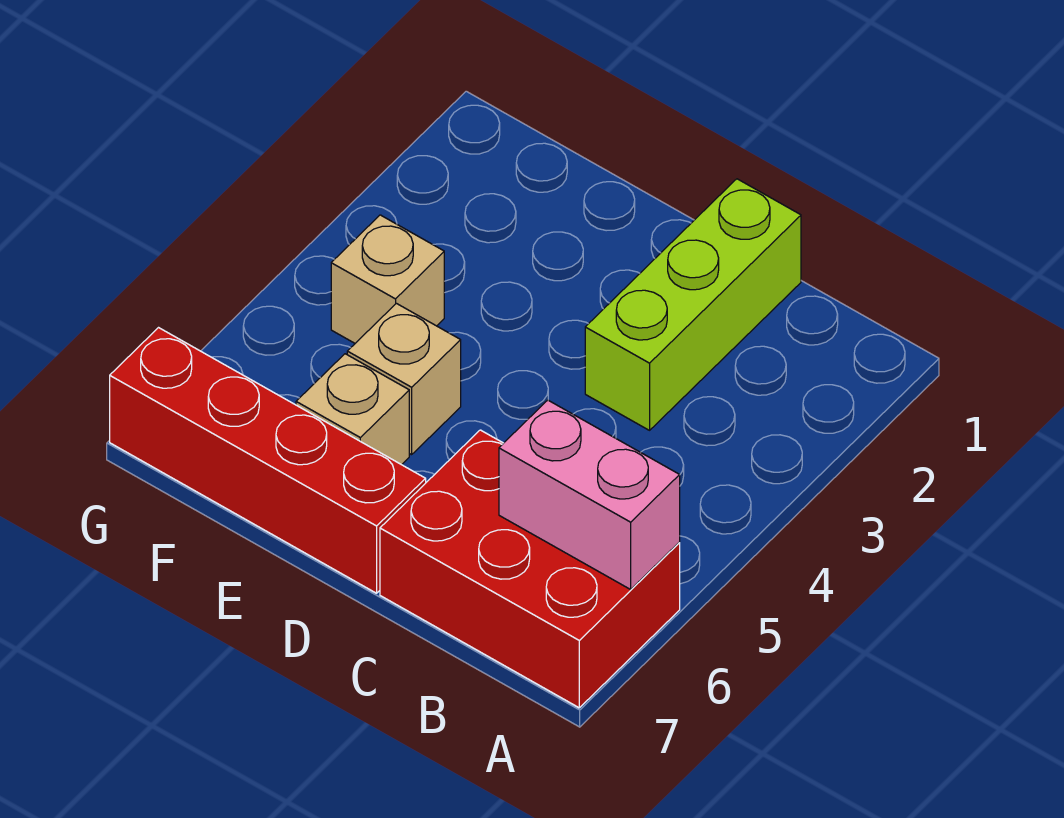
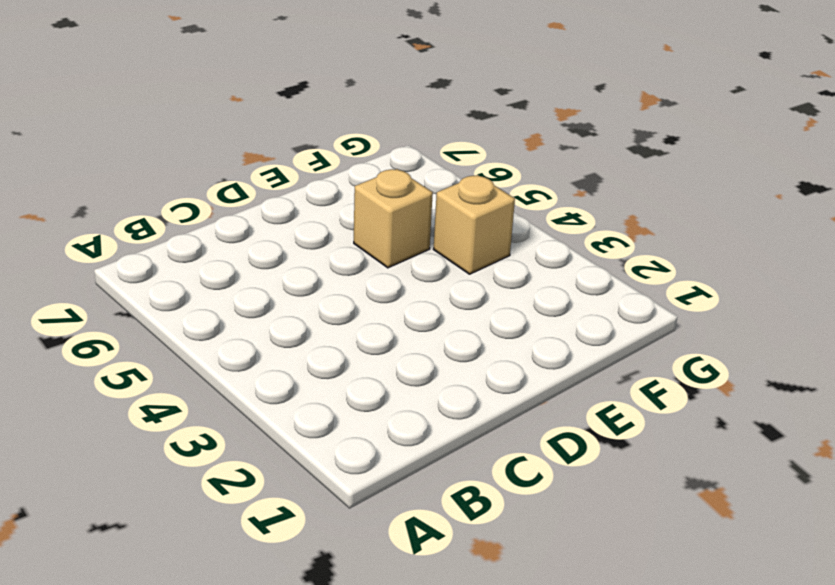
none -> red 2x3 brick [380,430,680,708]
none -> lime 1x3 brick [585,179,801,430]

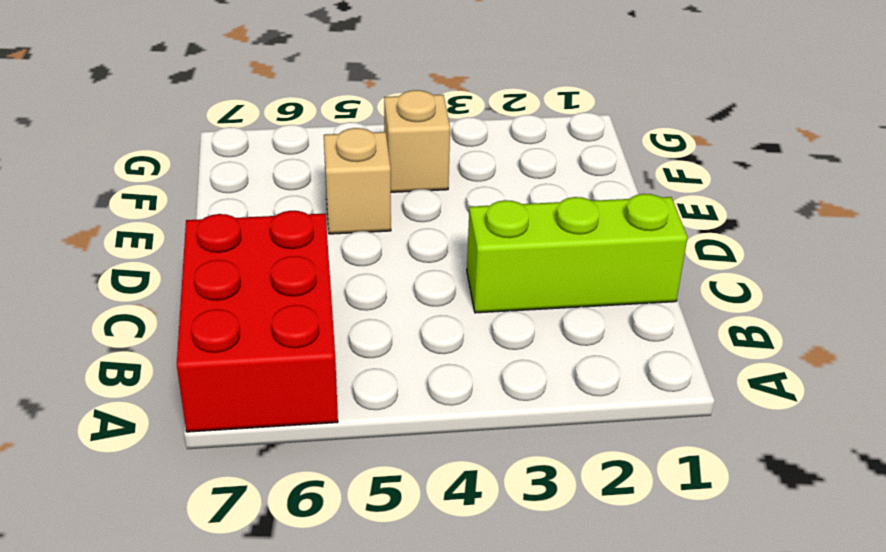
none -> red 1x4 brick [110,328,426,593]
none -> tan 1x1 brick [296,354,409,465]

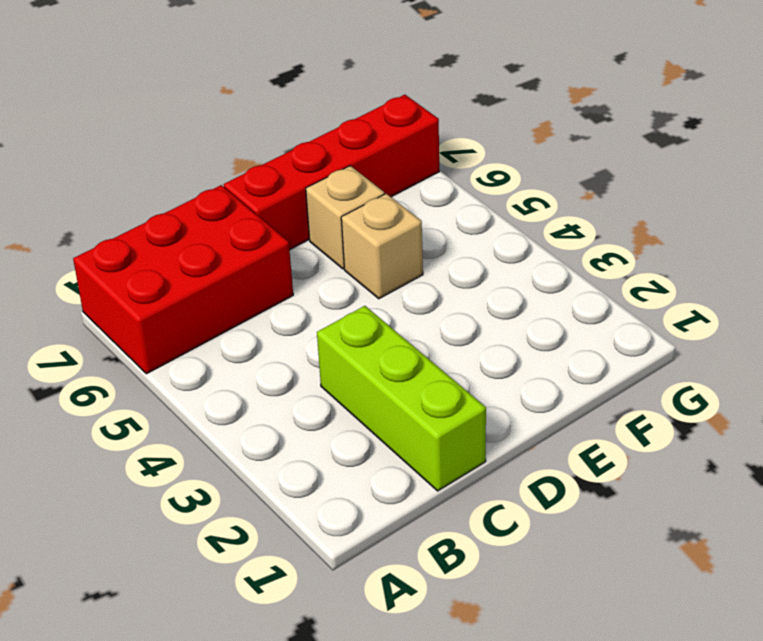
none -> tan 1x1 brick [331,215,444,343]
none -> pink 1x2 brick [499,400,680,589]

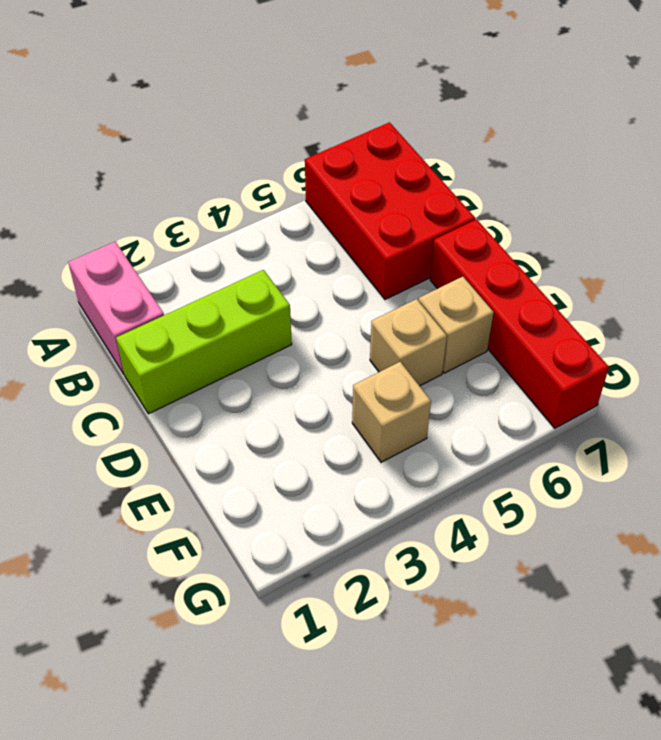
pink 1x2 brick [68,242,164,374] -> pink 1x2 brick moved to [499,400,680,589]

